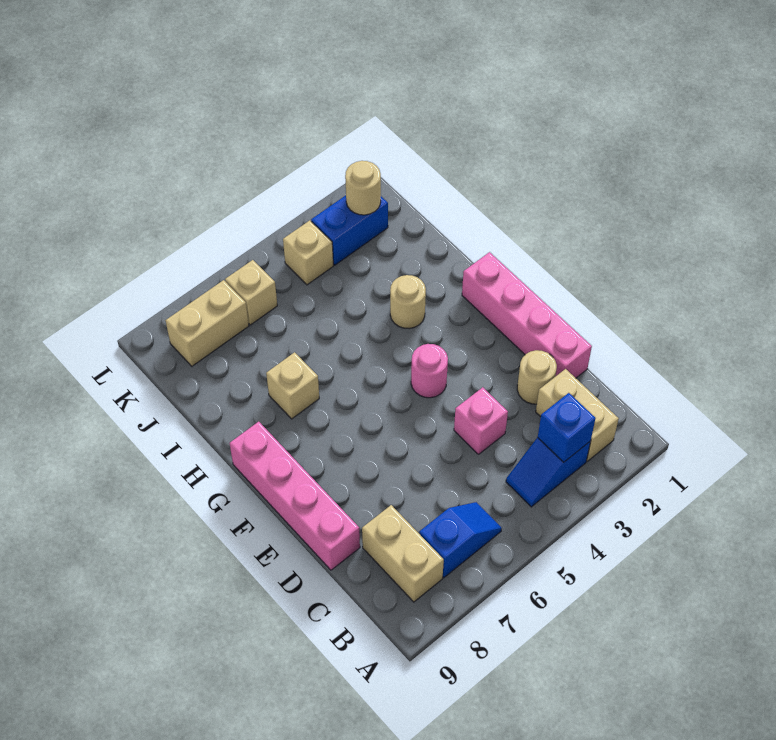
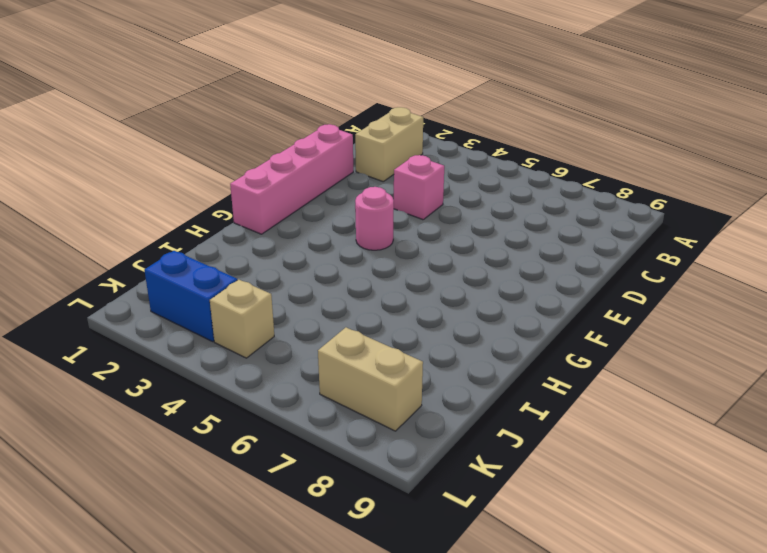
none -> blue 1x2 slope [506,438,591,507]
none -> blue 1x2 slope [419,502,502,578]
none -> tan 1x2 brick [362,505,444,602]

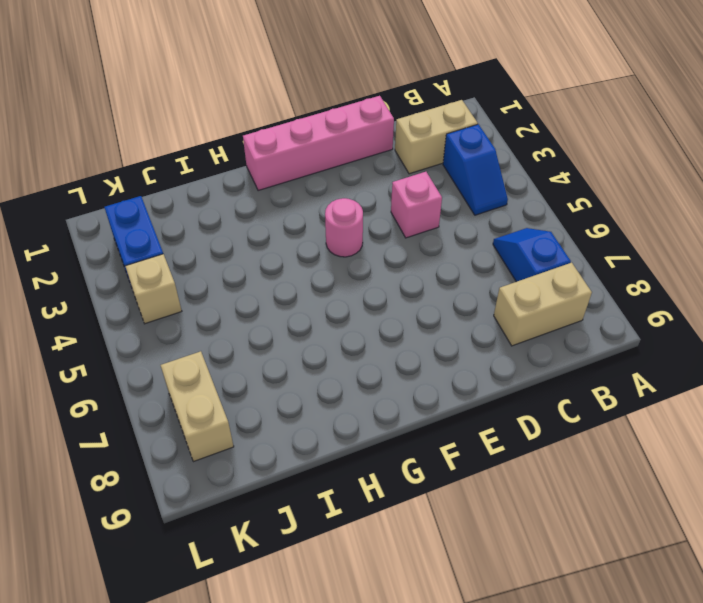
none -> tan 1x1 round brick [517,350,557,404]
none -> pink 1x4 brick [230,422,360,570]
none -> tan 1x1 round brick [390,275,426,328]

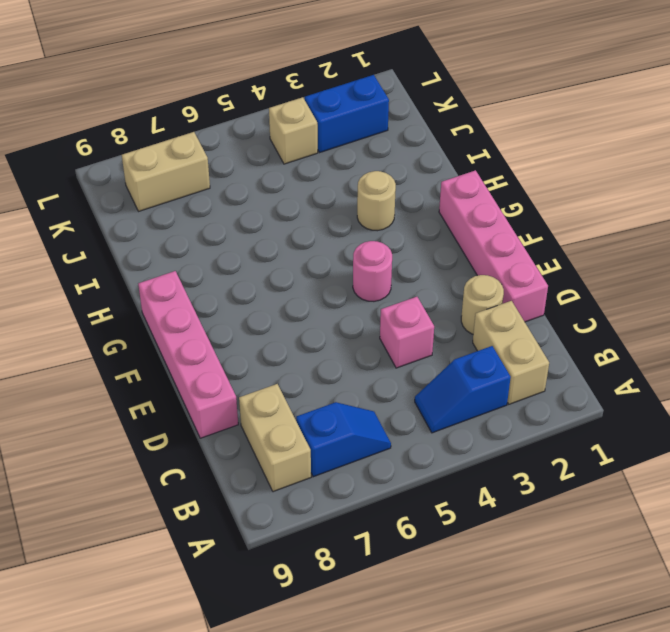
none -> tan 1x1 brick [266,352,319,419]
none -> tan 1x1 brick [225,260,277,325]
none -> blue 1x1 brick [538,393,596,462]

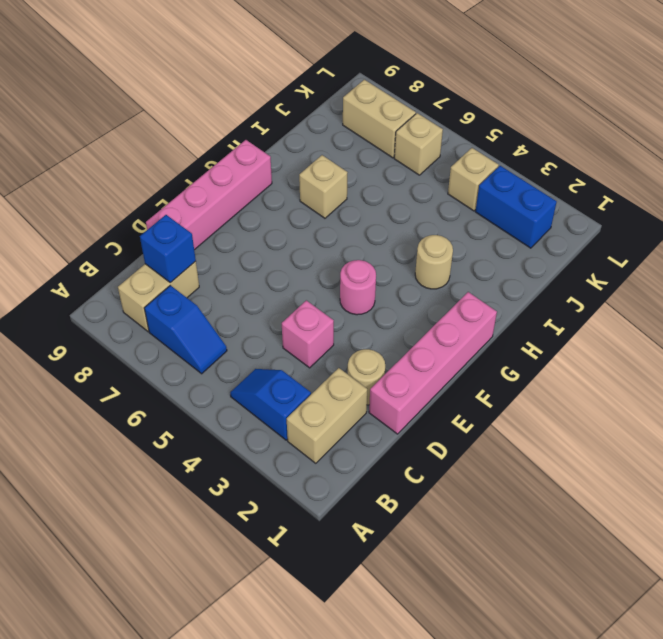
blue 1x1 brick [140,215,196,283] -> blue 1x1 brick moved to [538,393,596,462]
none -> tan 1x1 round brick [345,161,381,215]

